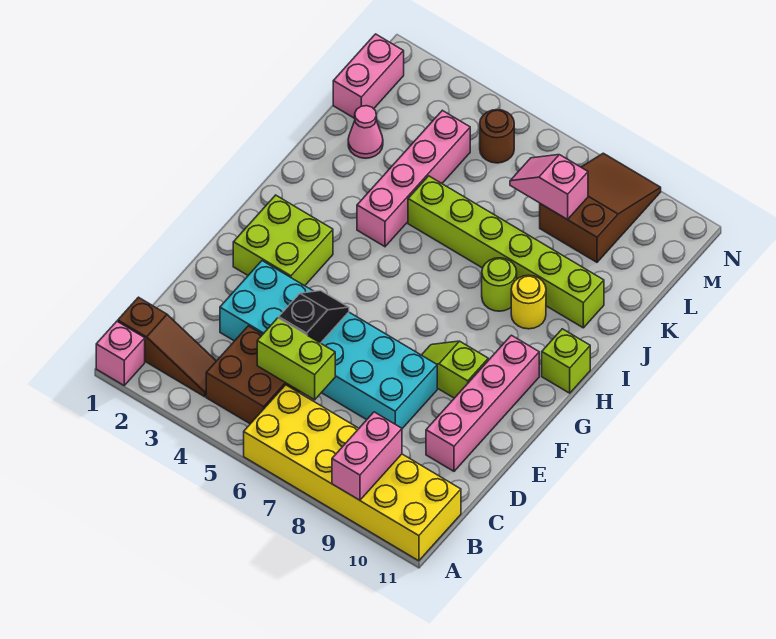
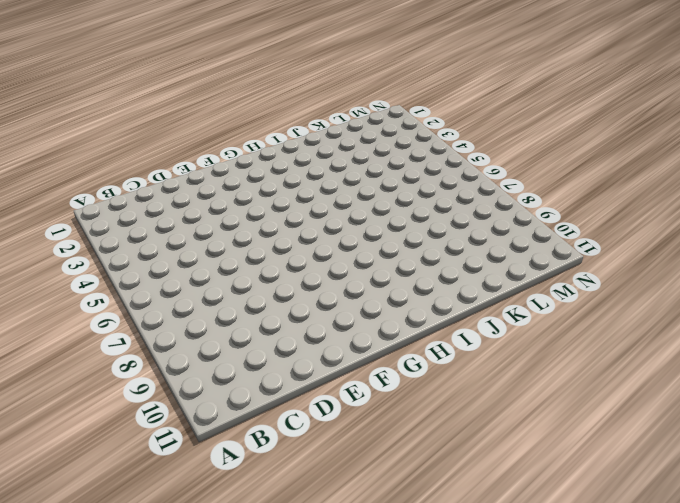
none -> pink 1x1 brick [96,321,145,385]
none -> yellow 2x6 brick [244,385,461,561]
none -> brown 1x3 slope [118,297,216,397]

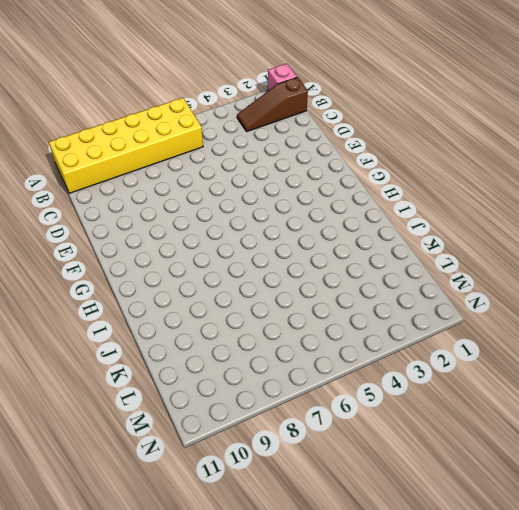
none -> brown 2x2 brick [206,326,300,424]
none -> cyan 2x6 brick [220,261,437,429]
none -> pink 1x4 brick [426,335,539,471]

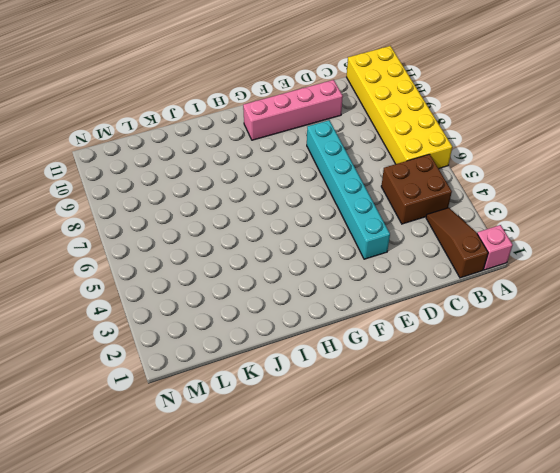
cyan 1x6 brick [307,120,390,259] -> cyan 2x6 brick [220,261,437,429]
none -> lime 2x2 brick [233,195,333,286]
none -> lime 1x2 slope [422,341,488,398]
none -> lime 1x1 brick [542,329,590,393]

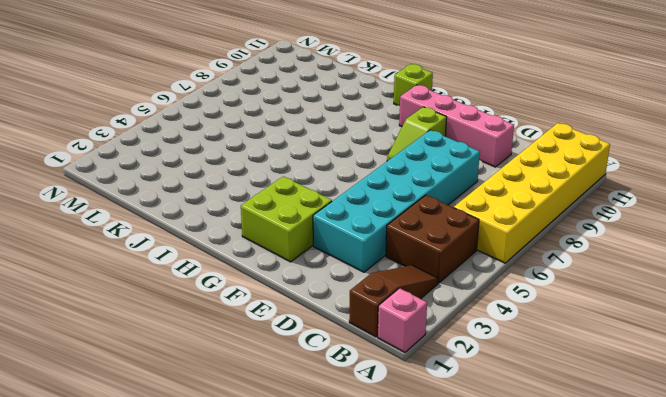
none -> pink 1x4 brick [357,110,470,247]
none -> lime 1x1 round brick [482,258,517,311]
none -> yellow 1x1 round brick [511,275,546,329]

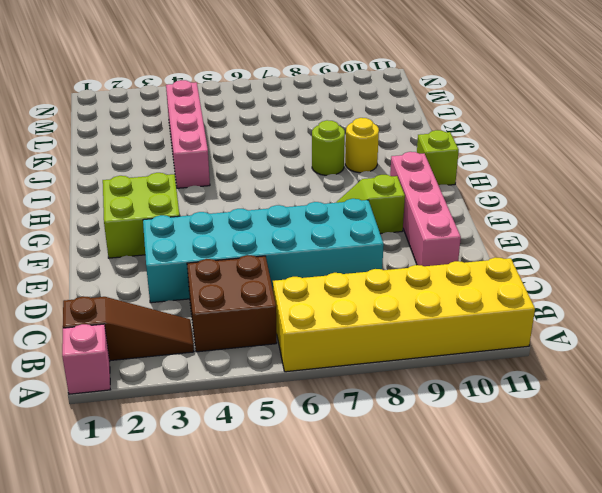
none -> lime 1x6 brick [408,176,604,328]
none -> pink 1x1 cone [348,106,383,158]
none -> pink 1x2 brick [333,34,404,118]

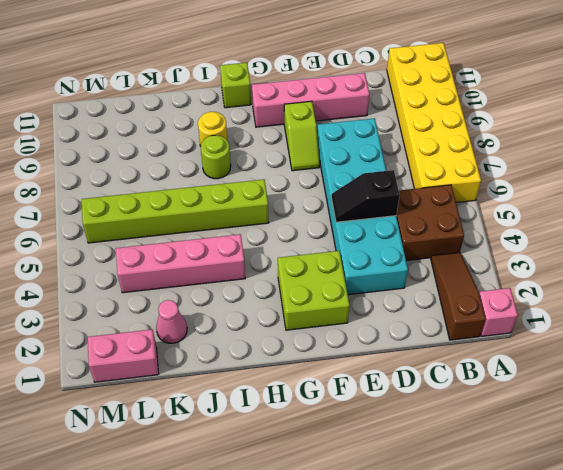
lime 1x6 brick [82,179,269,243] -> lime 1x6 brick turned to [408,176,604,328]
none -> brown 2x3 slope [540,153,661,262]
none -> brown 1x1 round brick [480,110,514,163]
none -> pink 1x2 brick [332,412,402,500]

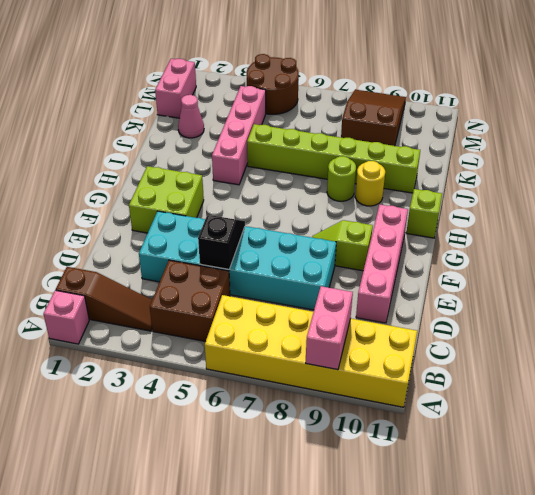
brown 2x2 round brick [247,54,299,114] -> brown 1x1 round brick [480,110,514,163]
none -> lime 1x2 brick [257,318,335,400]
none -> pink 1x2 slope [510,155,588,220]

